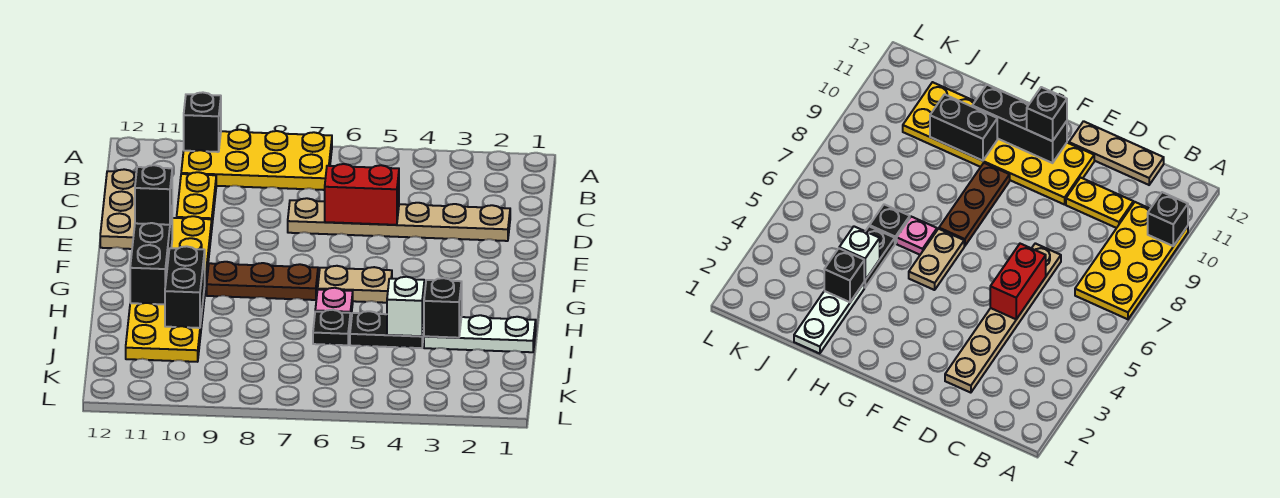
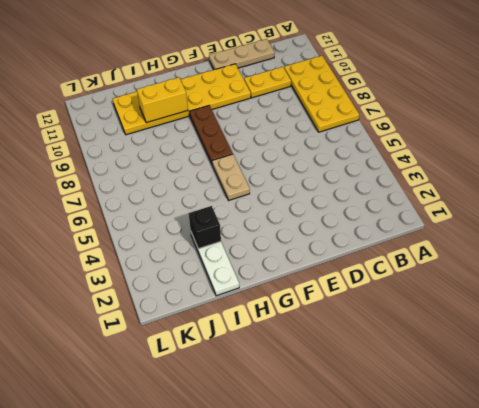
yellow 1x2 brick [137,77,188,123] -> black 1x2 brick [165,246,205,328]
none -> tan 1x6 plate [288,198,510,241]
none -> pink 1x1 plate [315,288,353,323]
none -> black 1x2 plate [350,311,424,348]

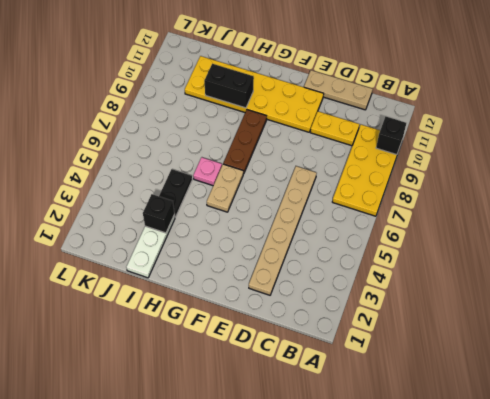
none -> black 1x1 plate [313,310,350,345]
none -> red 1x2 brick [325,164,399,225]
none -> black 1x3 brick [130,212,172,304]

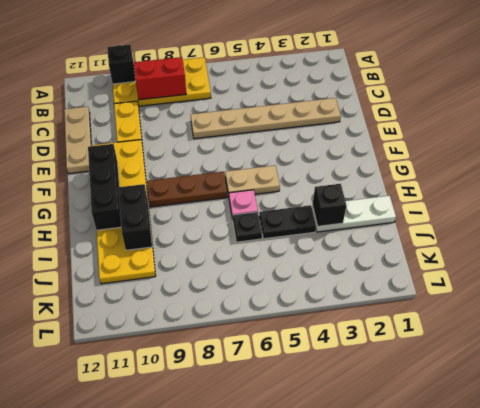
red 1x2 brick [134,57,186,100] -> red 1x2 brick moved to [325,164,399,225]
none -> white 1x1 brick [387,277,424,336]
none -> black 1x1 brick [135,165,172,225]

